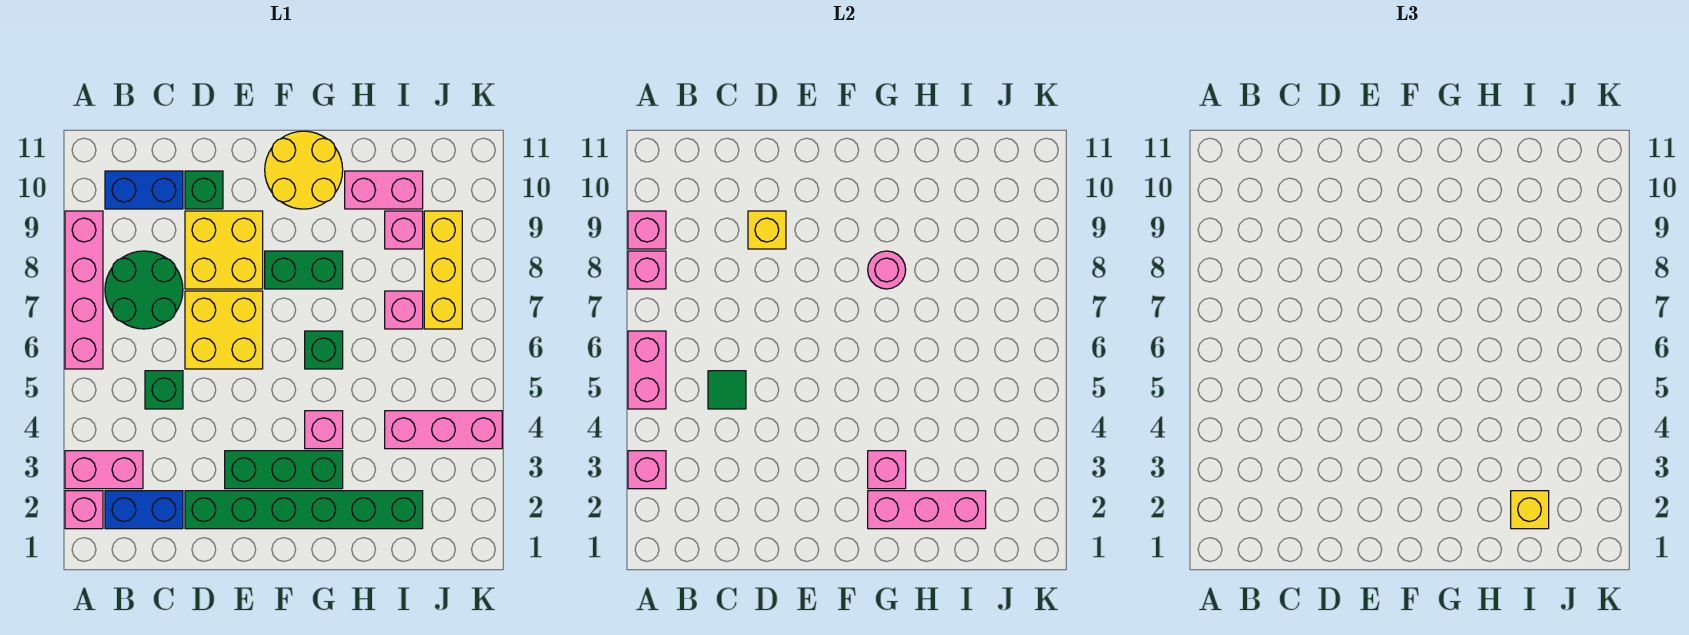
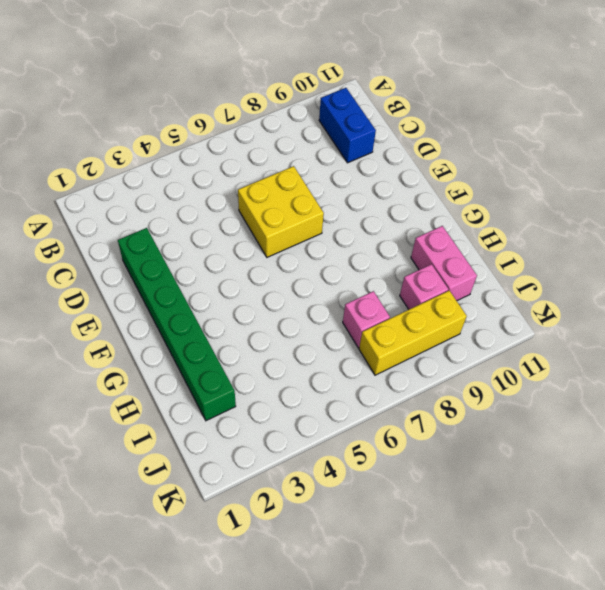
none -> pink 1x1 brick [65,491,103,529]
none -> pink 1x2 brick [65,451,143,489]
none -> pink 1x4 brick [65,211,103,369]
none -> blue 1x2 brick [105,491,183,529]

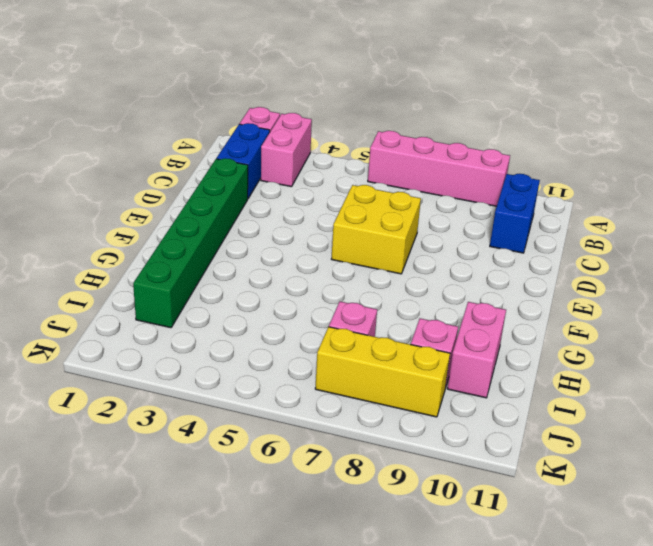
none -> green 2x2 round brick [105,251,183,329]
none -> green 1x1 brick [145,371,183,409]
none -> yellow 2x2 brick [185,211,263,289]
none -> green 1x1 brick [185,171,223,209]

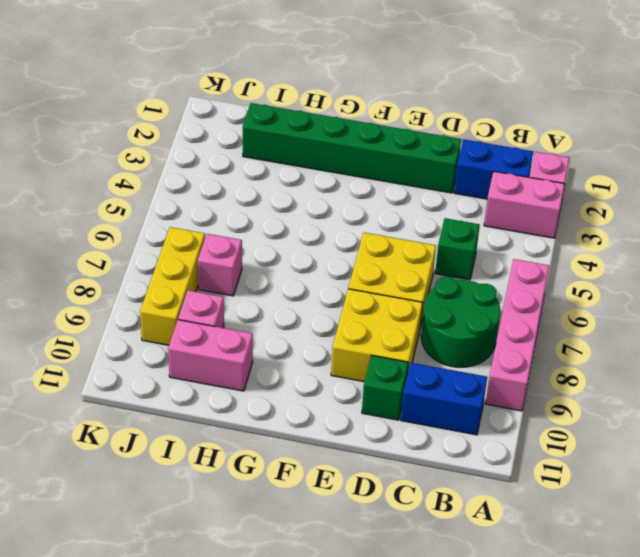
none -> green 1x3 brick [225,451,343,489]
none -> green 1x2 brick [265,251,343,289]
none -> yellow 2x2 round brick [265,131,343,209]
none -> pink 1x1 brick [305,411,343,449]

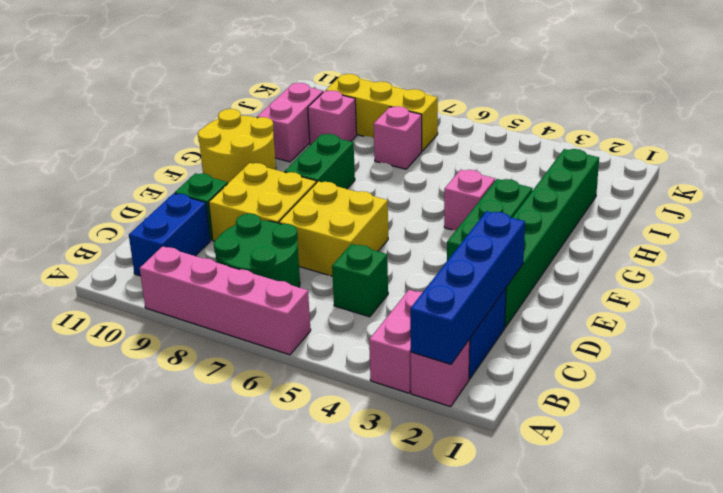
blue 1x4 brick [410,211,525,364] -> none
none -> green 1x1 brick [305,331,343,369]
none -> pink 1x3 brick [385,411,502,449]
none -> pink 1x1 brick [628,451,666,489]
none -> pink 1x2 brick [628,331,666,409]

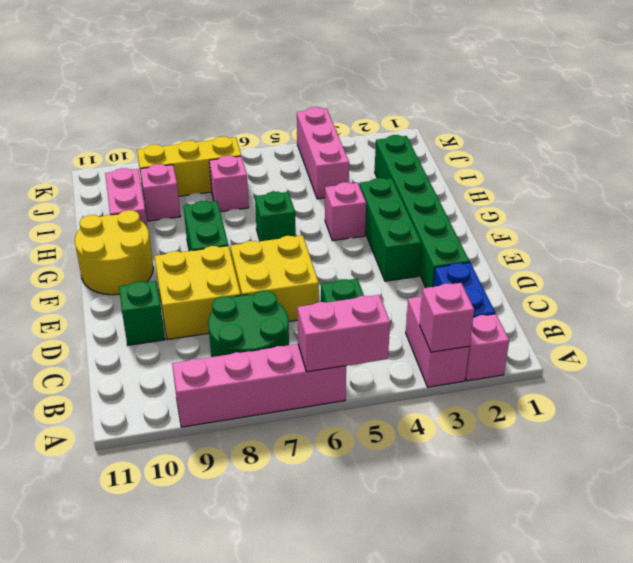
none -> blue 1x2 brick [105,171,183,209]
none -> pink 1x1 brick [628,251,666,289]
none -> pink 1x1 brick [628,211,666,249]
none -> green 1x1 tile [708,371,746,409]

